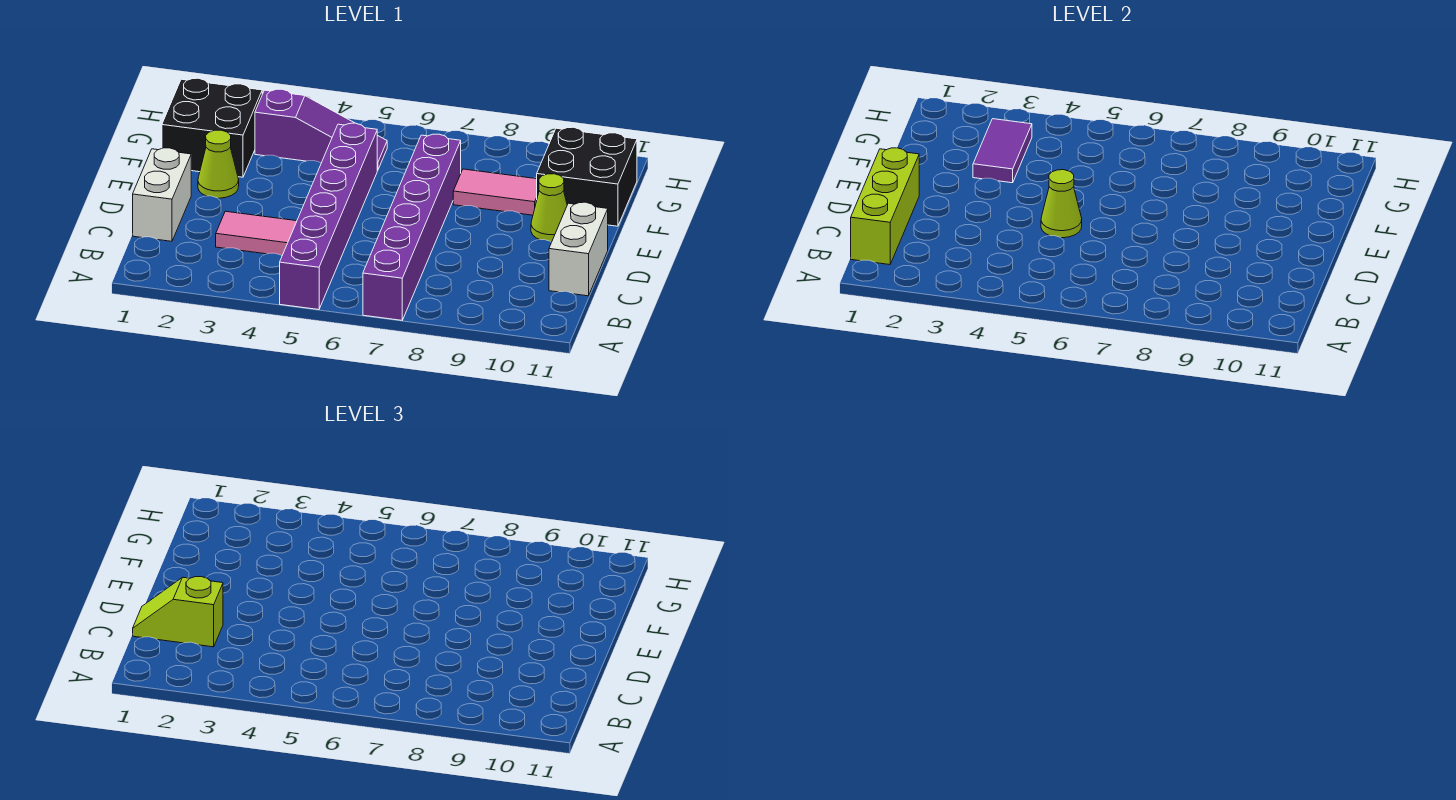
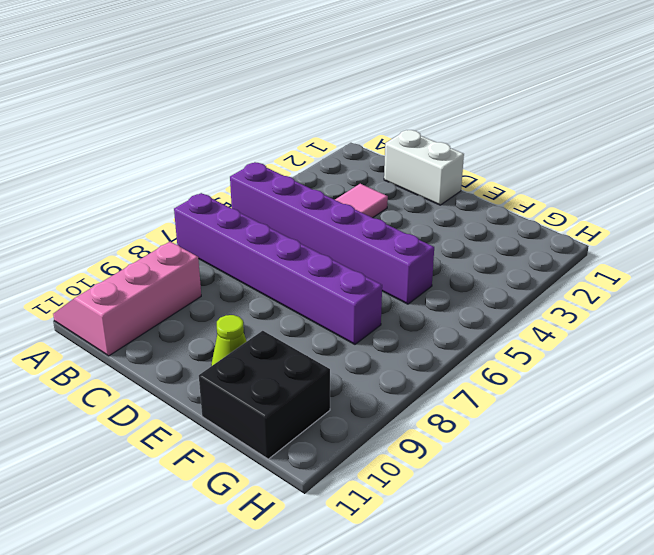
pink 2x3 slope [53,242,201,356] -> none
none -> white 1x2 brick [549,202,608,296]
none -> lime 1x1 cone [198,130,239,198]
none -> black 2x2 brick [162,78,262,177]

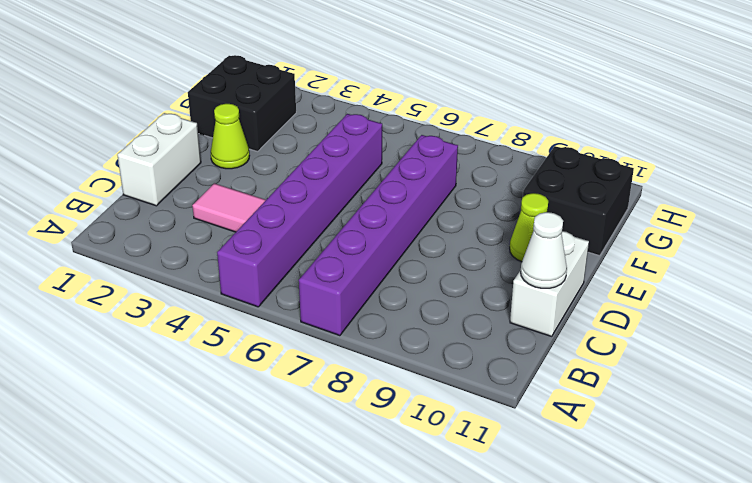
white 1x1 cone [521,212,567,288] -> none
none -> pink 1x2 tile [453,169,537,215]
none -> purple 1x3 slope [255,89,387,171]
none -> lime 1x3 brick [851,148,919,265]

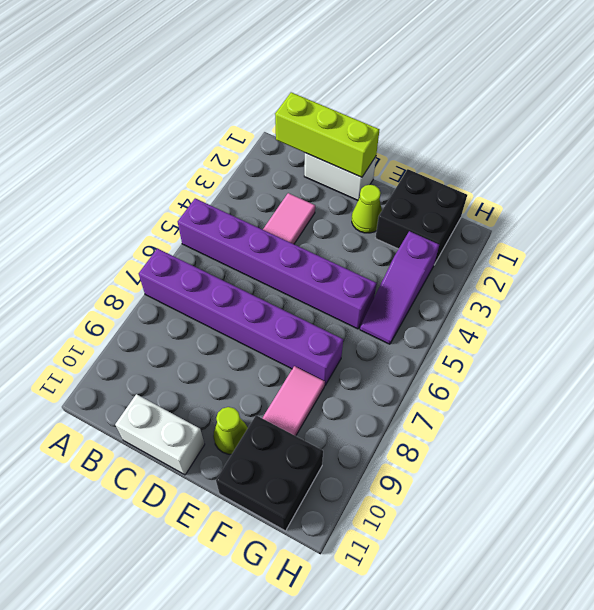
none -> lime 1x1 cone [1041,170,1082,238]
none -> purple 1x2 tile [973,119,1032,183]
none -> lime 1x2 slope [133,577,223,647]

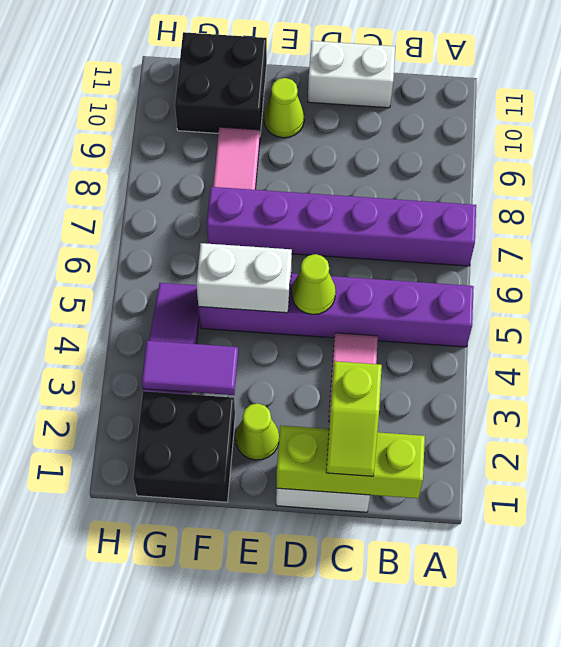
white 1x2 brick [196,243,292,313] -> none

